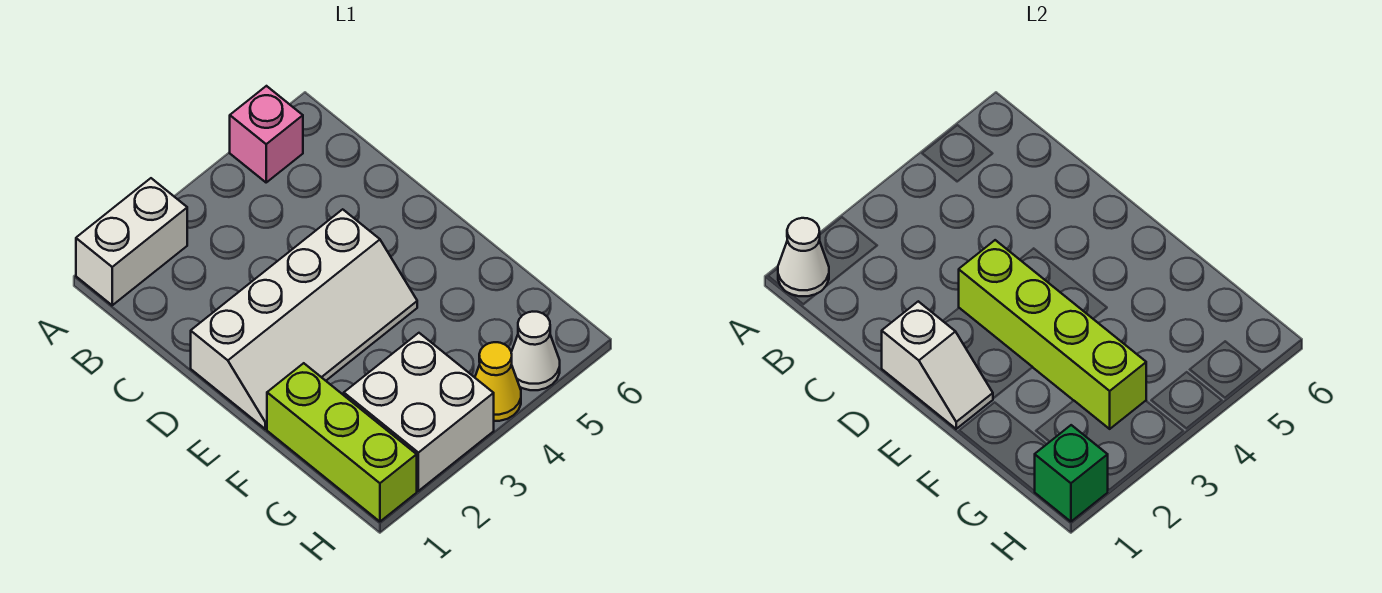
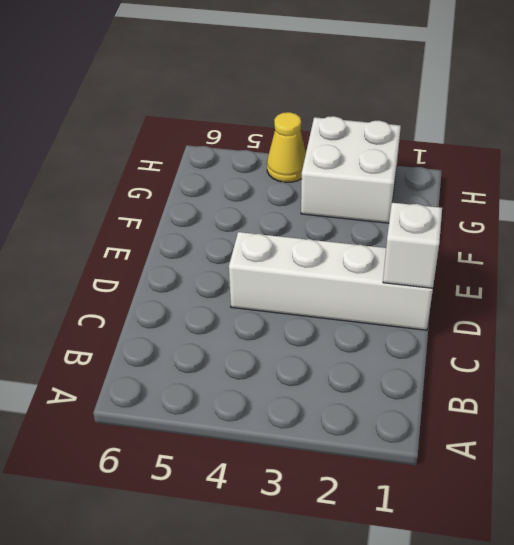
none -> white 1x2 brick [76,178,187,305]
none -> pink 1x1 brick [230,86,303,182]

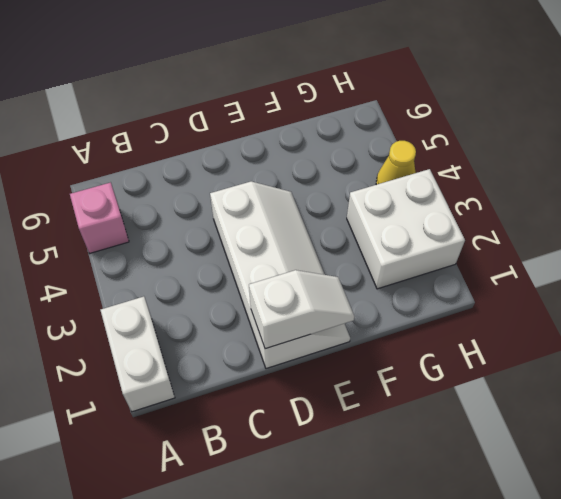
none -> lime 1x3 brick [267,363,417,522]
none -> white 1x1 cone [511,312,560,390]

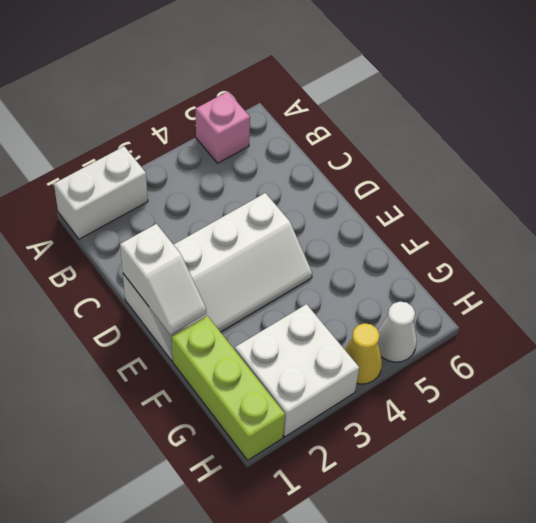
none -> white 1x1 cone [778,218,829,296]
none -> lime 1x4 brick [959,240,1146,429]

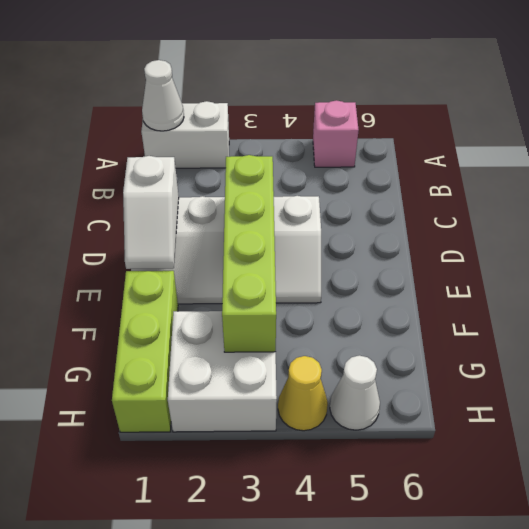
none -> green 1x1 brick [1035,425,1108,522]

